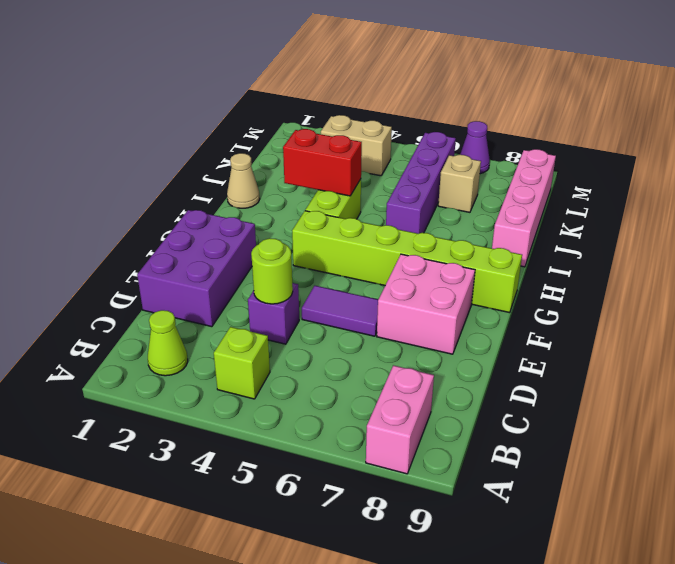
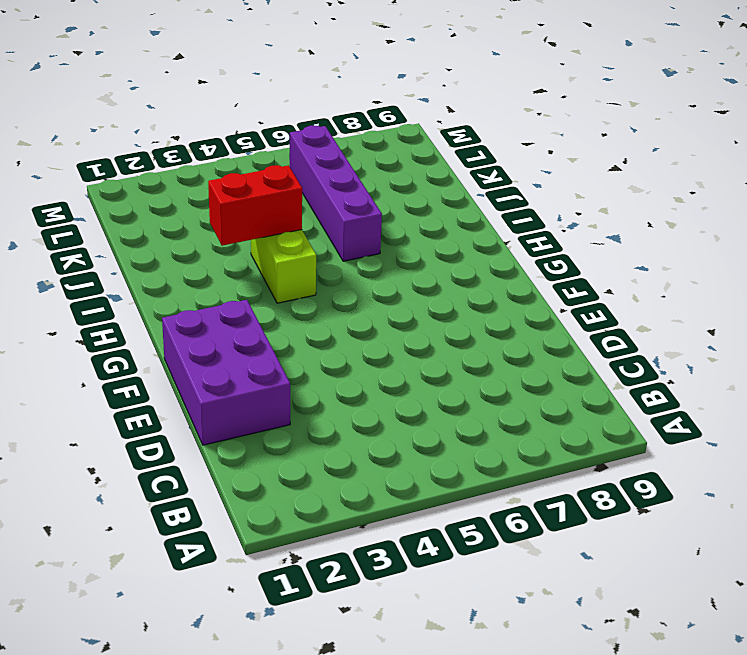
none -> pink 1x2 brick [366,365,434,474]
none -> lime 1x1 cone [148,310,188,376]
none -> lime 1x1 brick [214,327,270,399]

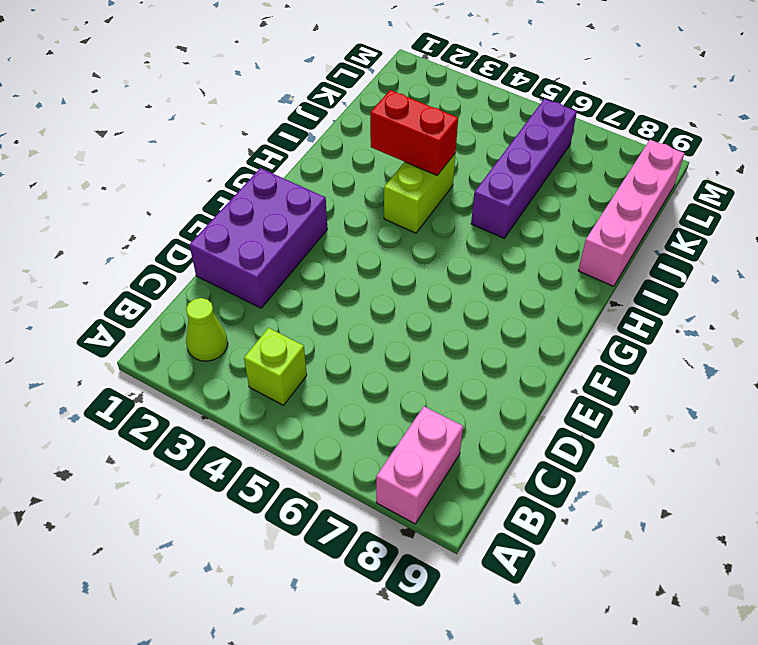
none -> purple 1x1 brick [248,283,299,344]
none -> purple 1x2 tile [302,286,378,336]
none -> pink 2x2 brick [377,254,475,354]

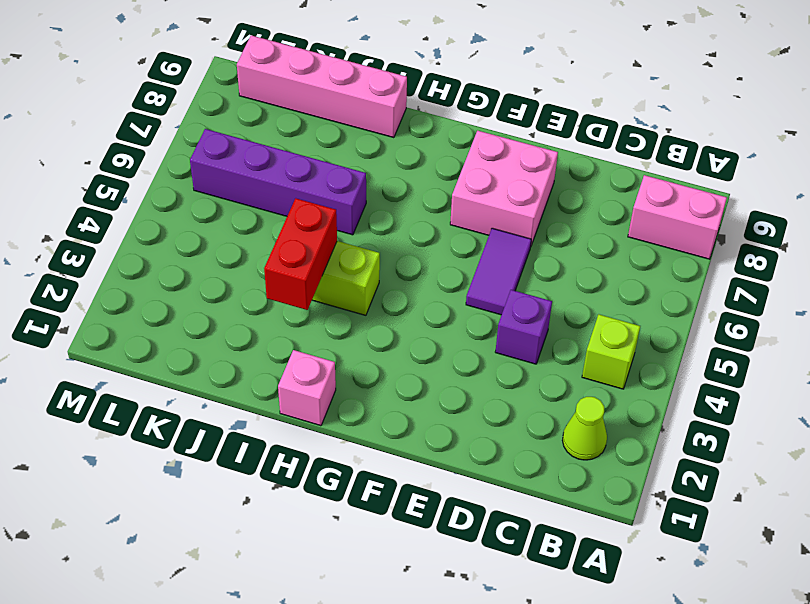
pink 1x1 brick [278,350,336,426] -> none
none -> purple 2x3 brick [137,210,256,327]
none -> lime 1x6 brick [292,211,522,313]
none -> tan 1x1 cone [227,153,260,208]

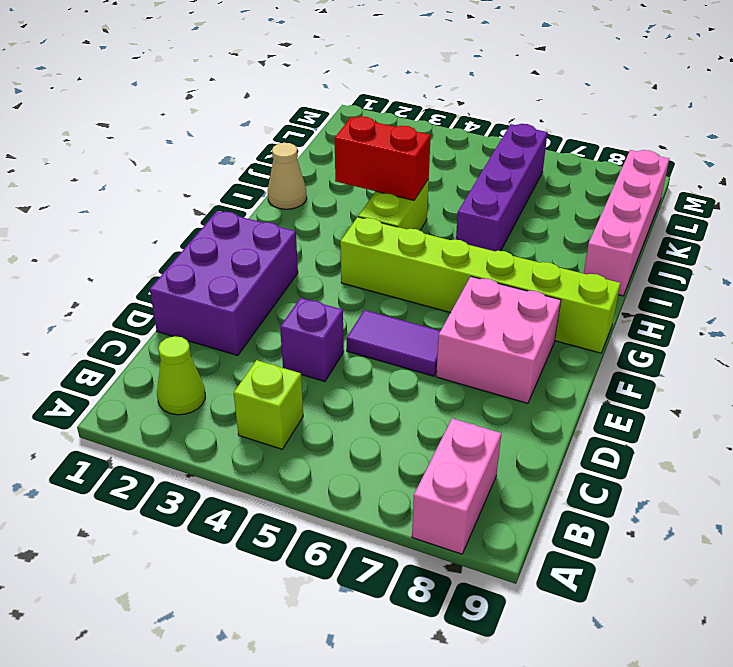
none -> tan 1x1 brick [438,155,481,212]
none -> tan 1x2 brick [321,115,392,176]
none -> purple 1x1 cone [460,121,490,174]

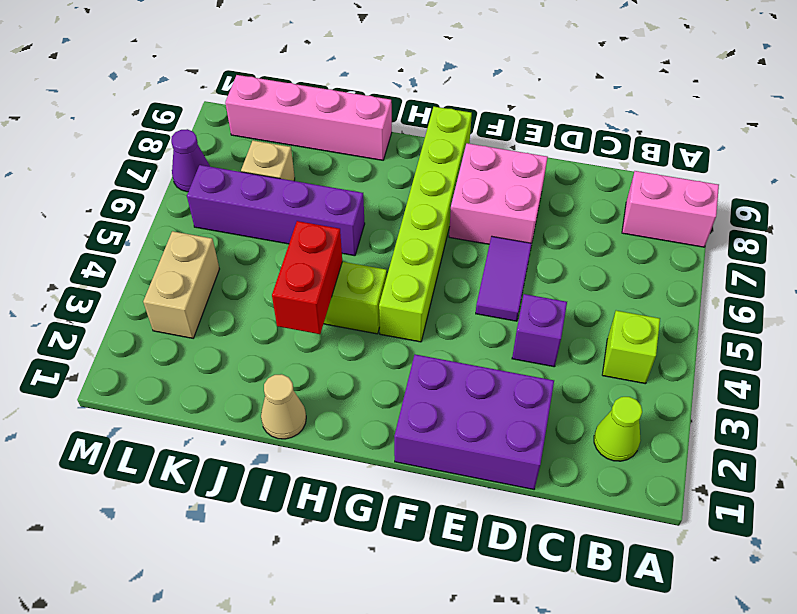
none -> lime 1x1 round brick [251,238,293,304]

